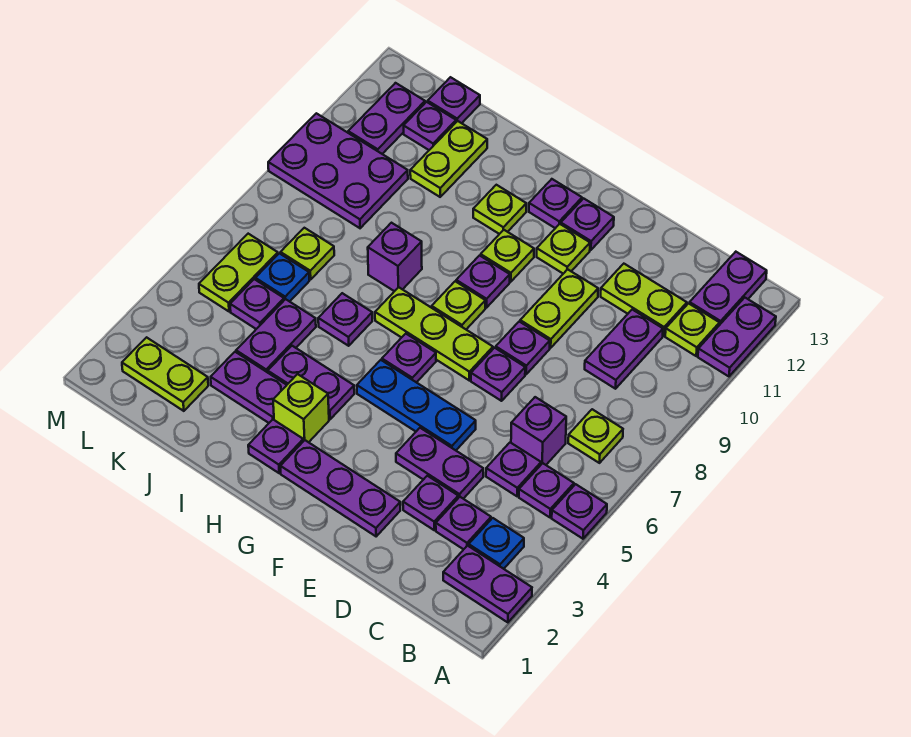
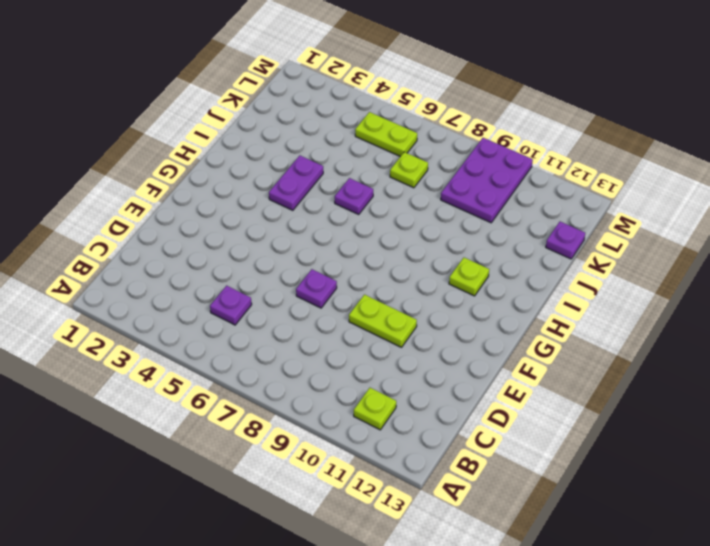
none -> purple 1x2 plate [443,546,532,622]
none -> purple 1x1 plate [552,484,607,539]
none -> purple 1x2 plate [698,298,776,376]
none -> blue 1x1 plate [469,518,524,569]

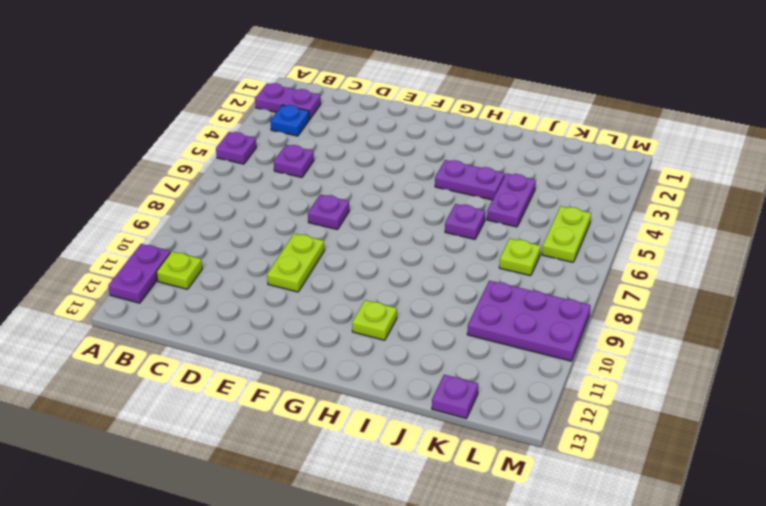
none -> purple 1x1 plate [519,463,574,517]
none -> lime 1x1 plate [568,409,623,463]
none -> purple 1x2 plate [690,252,767,325]
none -> purple 1x1 plate [436,497,491,549]

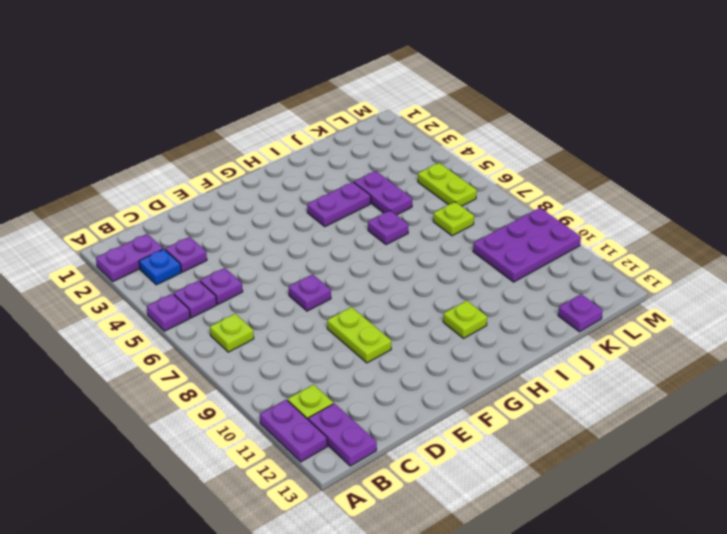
none -> purple 1x1 brick [511,397,566,465]
none -> purple 1x2 plate [585,310,663,389]
none -> lime 1x2 plate [601,264,687,336]
none -> purple 1x1 plate [403,476,458,530]

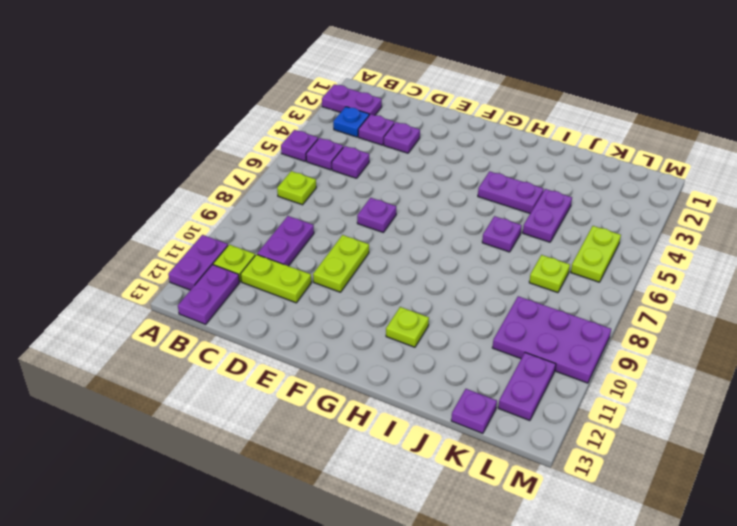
none -> purple 1x1 brick [511,397,566,465]
none -> purple 1x2 plate [396,428,483,499]
none -> purple 1x3 plate [280,440,400,536]
none -> blue 1x3 plate [357,360,476,450]

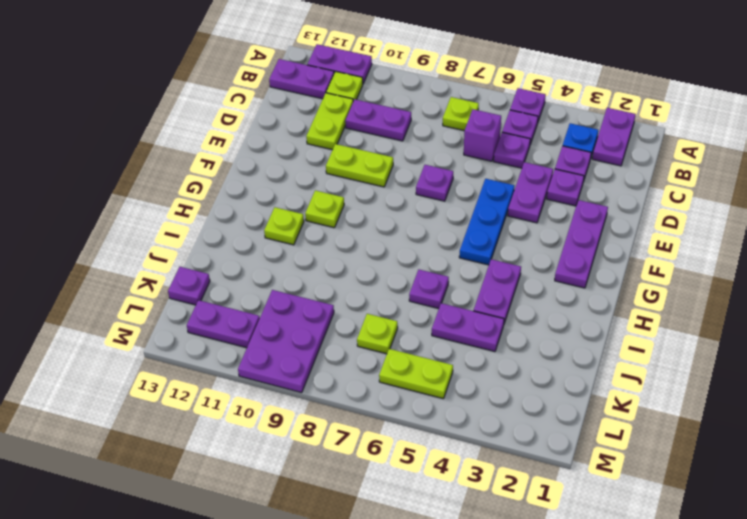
none -> purple 1x1 plate [496,322,550,374]
none -> lime 1x3 plate [375,287,493,380]
none -> lime 1x1 plate [537,224,590,274]
none -> purple 1x1 plate [561,198,614,250]

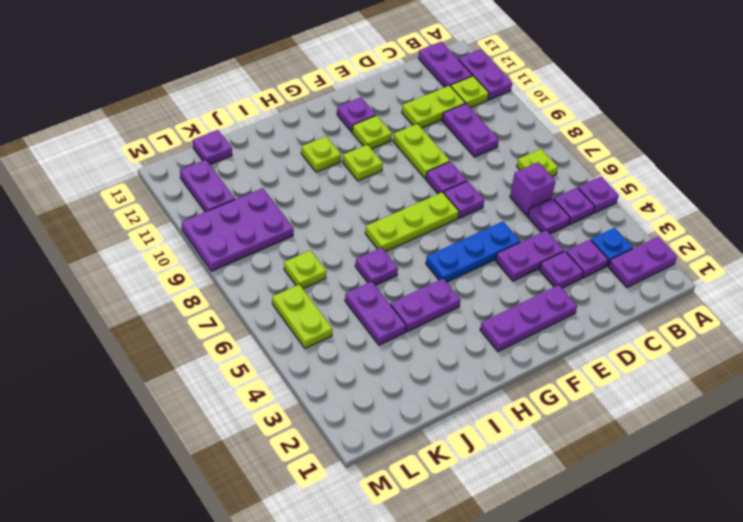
none -> purple 1x1 plate [382,334,436,383]
none -> lime 1x1 plate [432,281,485,329]
none -> purple 1x1 plate [456,255,510,308]
none -> purple 1x1 plate [529,179,582,228]

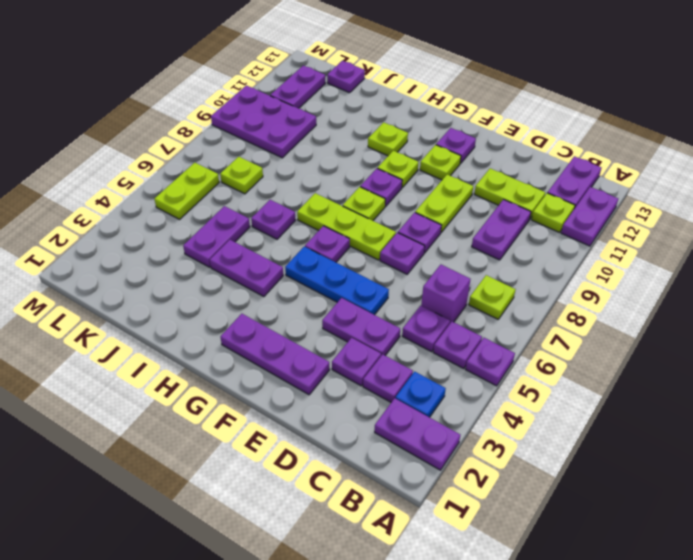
none -> purple 1x1 plate [529,179,582,228]
none -> purple 1x1 plate [248,420,303,473]
none -> lime 1x1 brick [273,374,329,442]
none -> purple 1x2 plate [211,352,286,423]

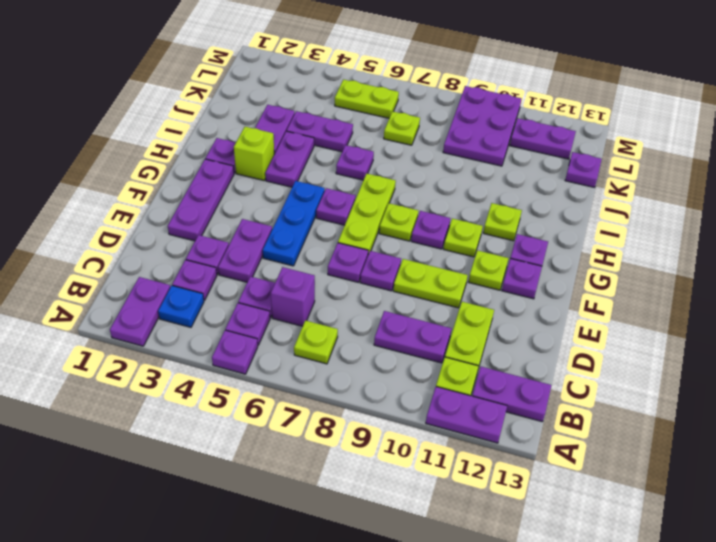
none -> purple 1x1 brick [368,223,422,291]
none -> lime 1x2 plate [410,121,487,197]
none -> lime 1x2 plate [122,337,208,411]
none -> purple 1x1 plate [230,279,284,329]

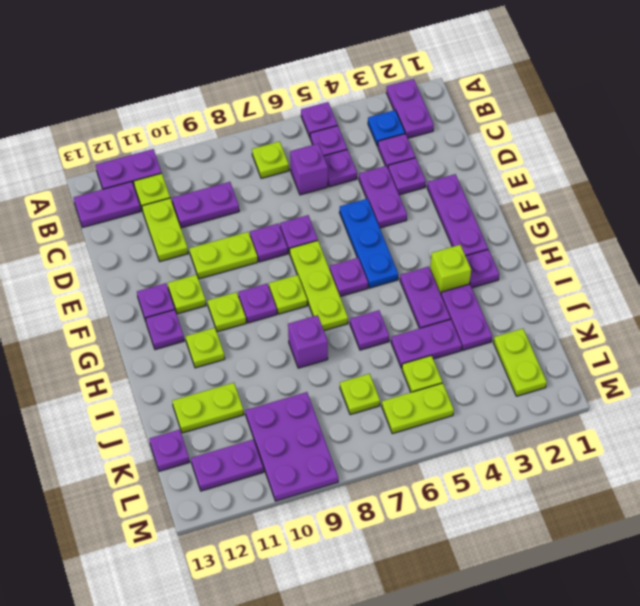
lime 1x1 plate [402,355,442,392] -> purple 1x1 plate [230,279,284,329]
none -> blue 1x1 plate [255,253,309,302]
none -> purple 1x1 plate [404,102,456,150]

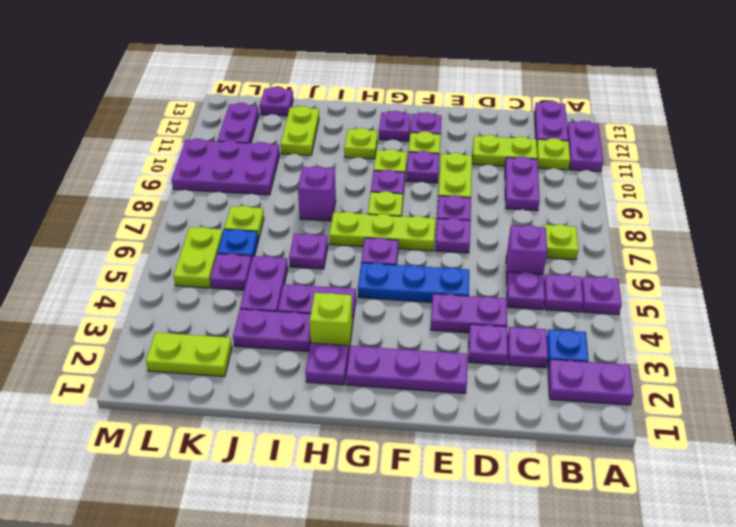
purple 1x1 plate [406,151,439,183] -> purple 1x1 plate moved to [404,102,456,150]

